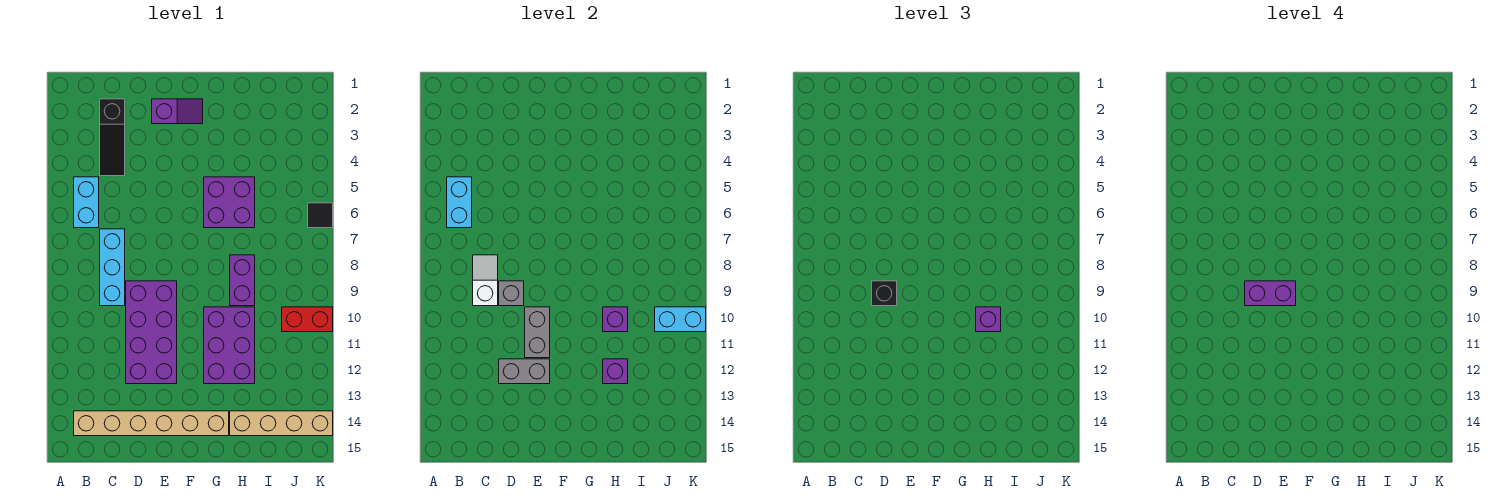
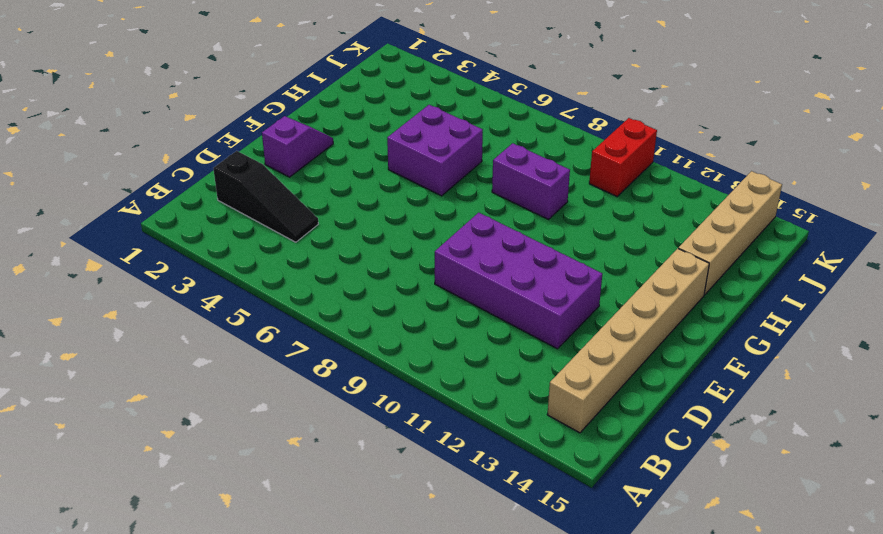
none -> cyan 1x2 brick [74,177,99,228]
none -> cyan 1x3 brick [100,229,125,306]
none -> purple 2x3 brick [204,307,255,384]

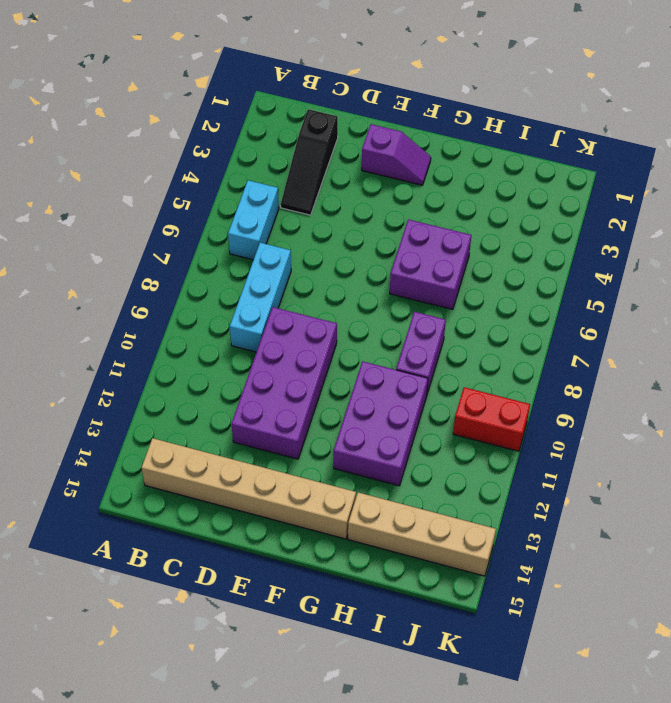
none -> black 1x1 tile [308,203,333,228]
none -> cyan 1x2 brick [447,177,472,228]
none -> white 1x2 slope [473,255,498,306]

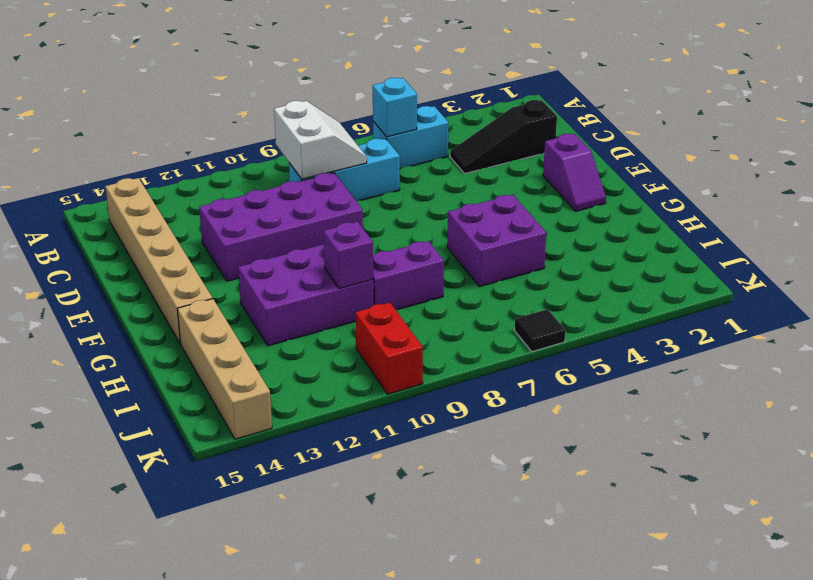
cyan 1x1 brick [373,78,417,137] -> cyan 1x2 brick [447,177,472,228]
white 2x2 slope [274,101,367,179] -> white 1x2 slope [473,255,498,306]
none -> grey 1x1 brick [499,281,524,306]
none -> grey 1x2 brick [499,359,550,384]
none -> grey 1x2 brick [525,307,550,358]

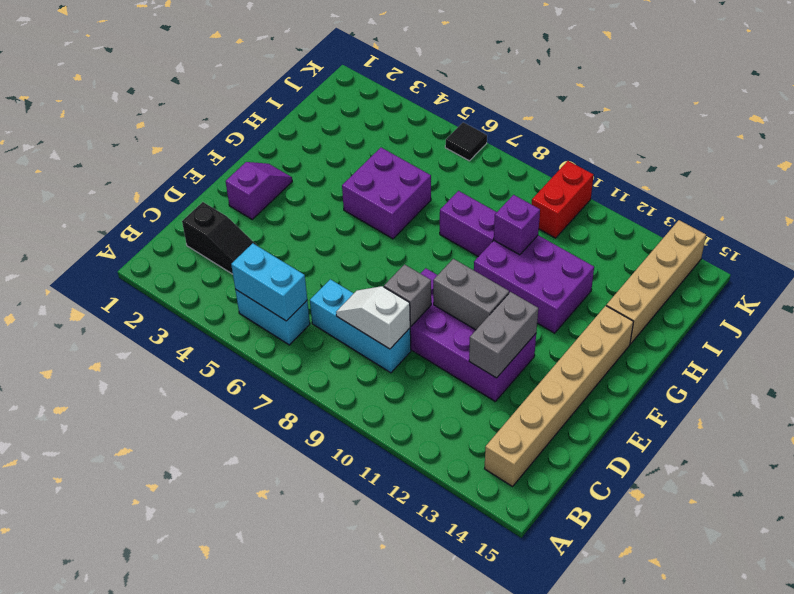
none -> purple 1x1 brick [603,359,628,384]
none -> cyan 1x2 brick [655,307,706,332]
none -> black 1x1 brick [872,281,897,306]

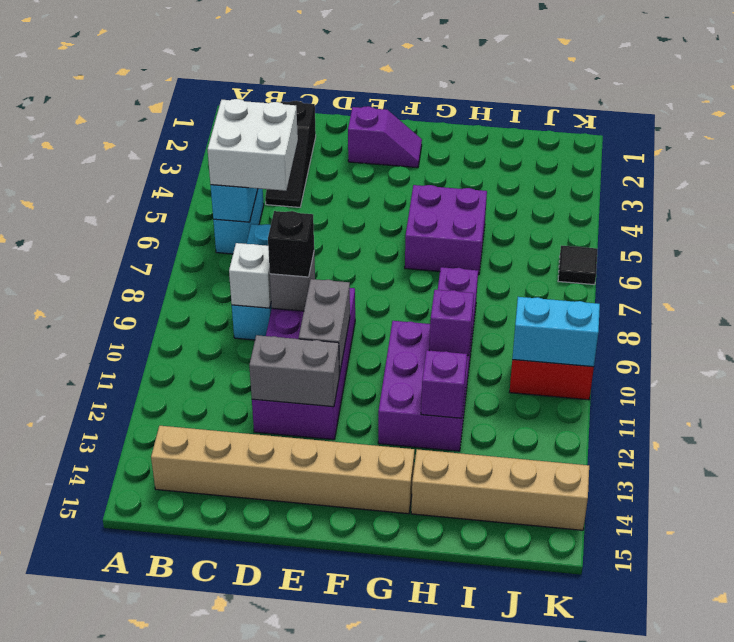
white 2x2 brick [208,99,298,191] -> none
none -> purple 1x1 brick [976,307,1001,332]
none -> purple 1x2 brick [1245,281,1296,306]

